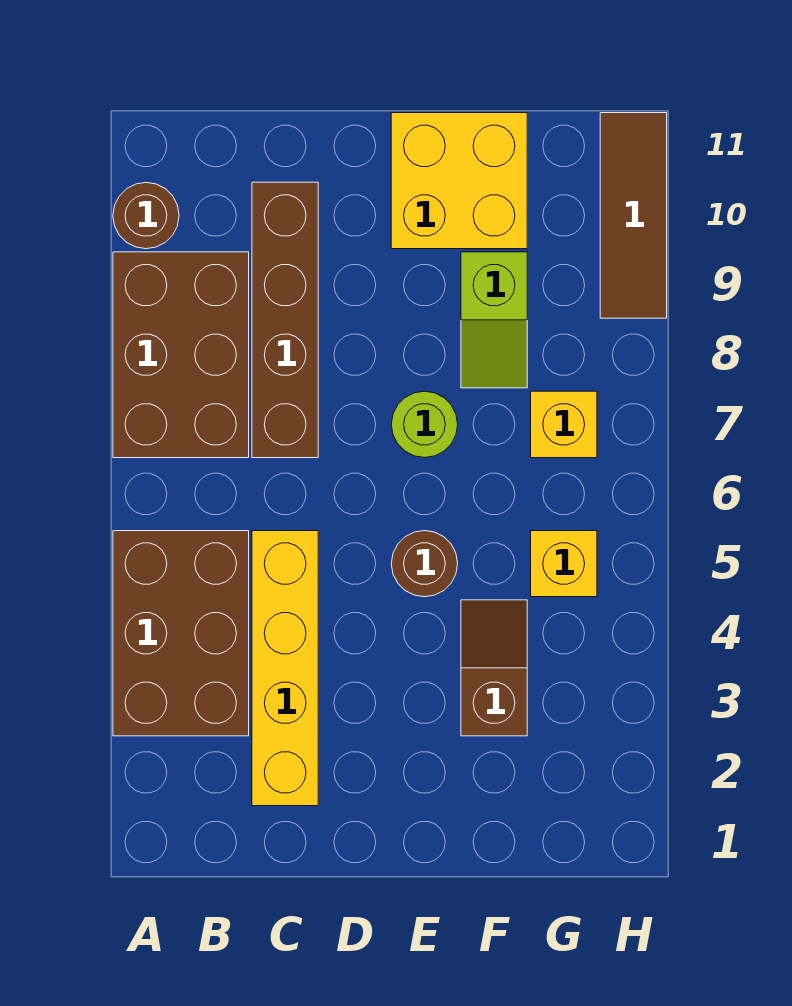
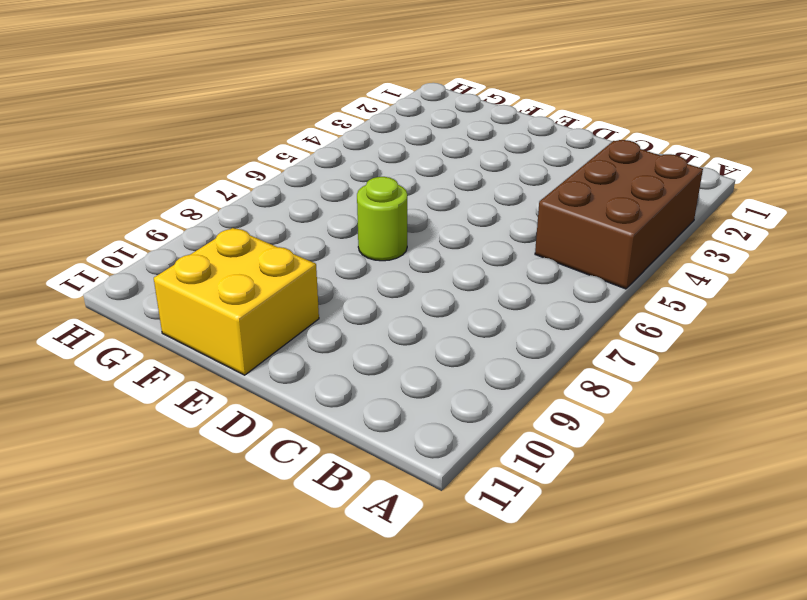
none -> brown 2x3 brick [113,252,249,458]
none -> brown 1x1 round brick [113,183,179,249]
none -> yellow 1x4 brick [252,531,318,806]

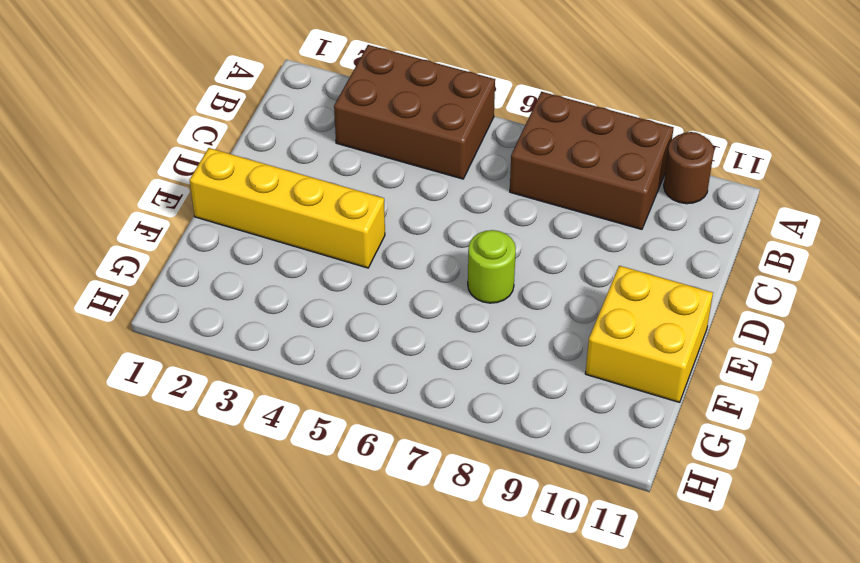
yellow 1x4 brick [190,148,385,268] -> yellow 1x4 brick moved to [252,531,318,806]
none -> brown 1x4 brick [252,182,318,458]
none -> brown 1x1 round brick [391,531,458,597]
none -> brown 1x2 slope [461,600,527,736]

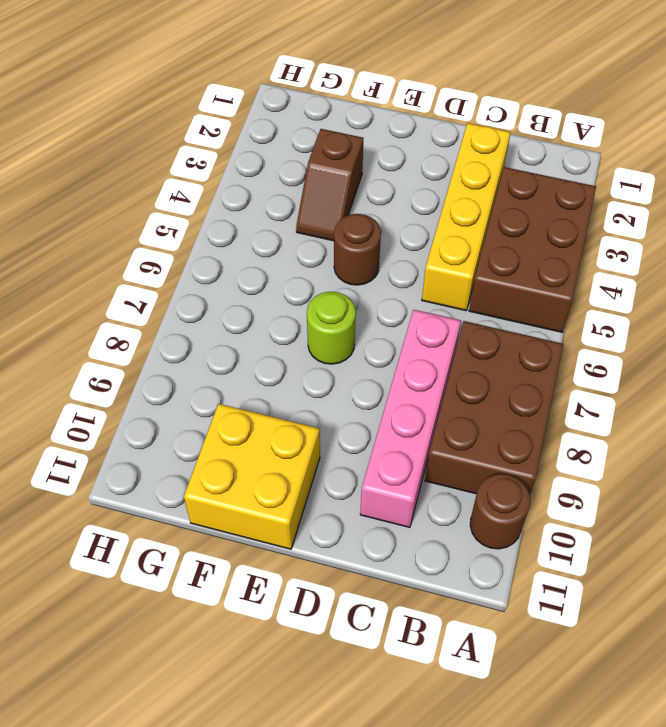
pink 1x4 brick [360,310,461,527] -> brown 1x4 brick [252,182,318,458]
none -> lime 1x2 slope [461,252,527,388]
none -> yellow 1x1 brick [531,531,597,597]
none -> yellow 1x1 brick [531,391,597,458]

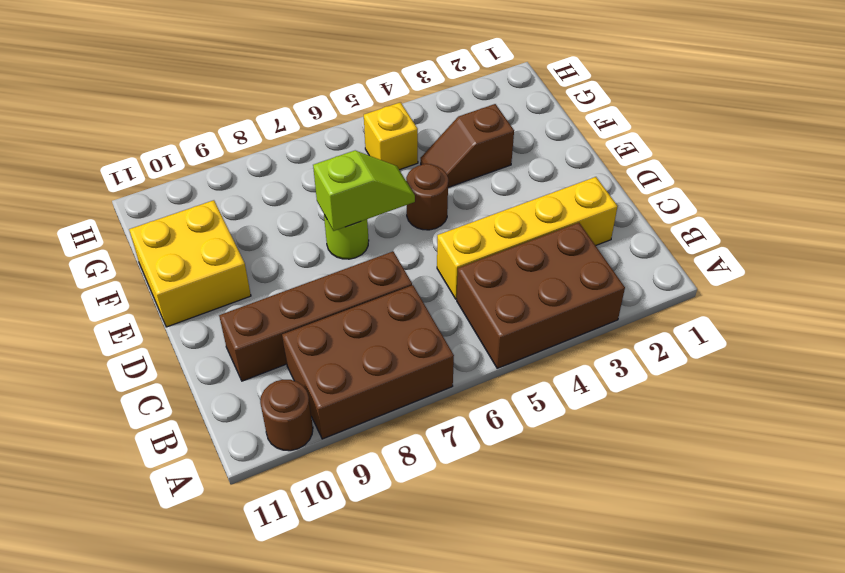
lime 1x2 slope [313,150,415,231] -> lime 1x2 slope moved to [461,252,527,388]
none -> yellow 1x1 brick [531,391,597,458]
none -> brown 1x3 tile [600,113,667,318]

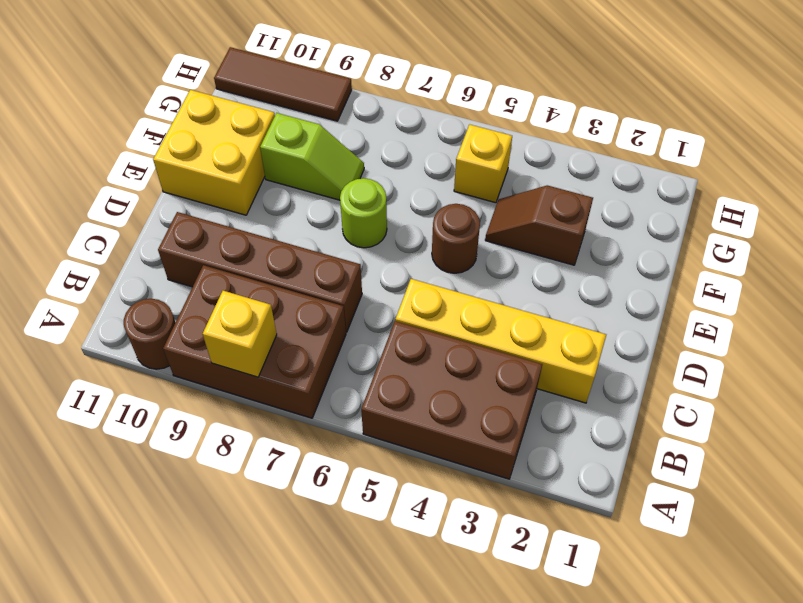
yellow 1x1 brick [203,291,277,377] -> yellow 1x1 brick moved to [531,391,597,458]

